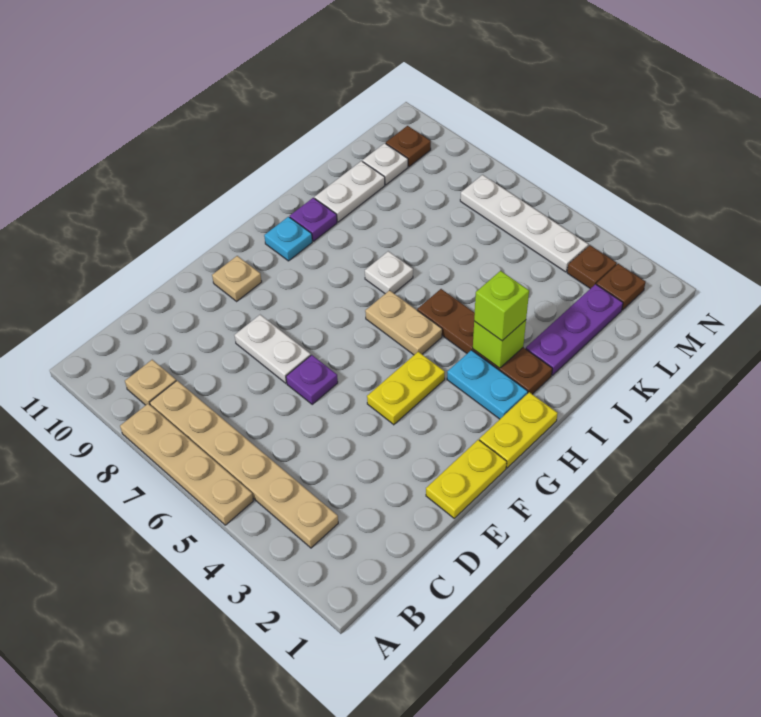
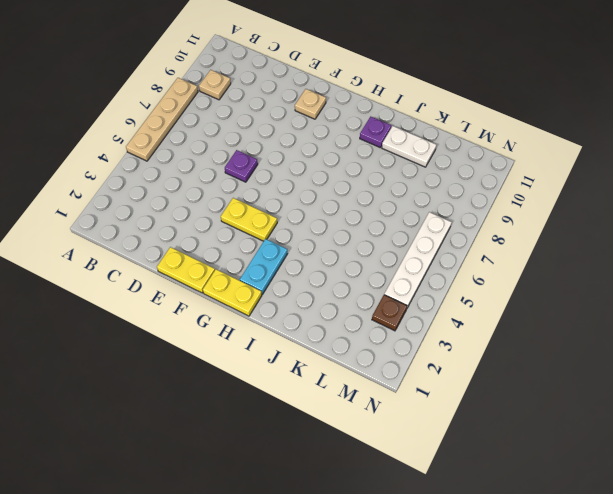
none -> tan 1x6 plate [150,381,338,548]
none -> white 1x2 plate [234,315,311,383]
none -> tan 1x2 plate [365,290,442,355]

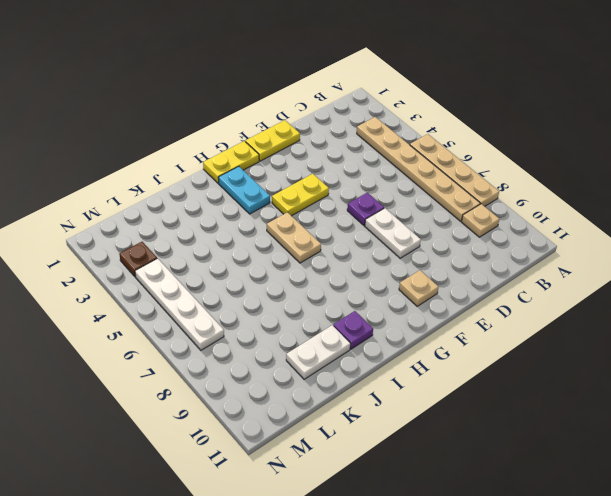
none -> cyan 1x1 plate [264,217,312,261]
none -> brown 1x4 plate [417,289,552,394]
none -> white 1x1 plate [365,251,413,294]

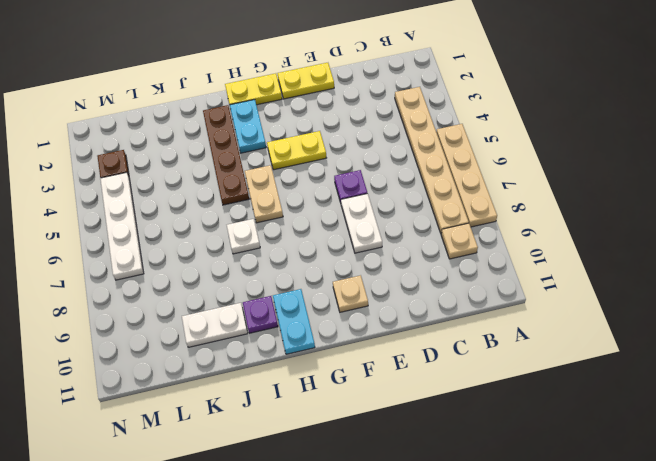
cyan 1x2 plate [273,289,315,354] -> cyan 1x1 plate [264,217,312,261]
none -> purple 1x3 plate [526,284,623,375]
none -> white 1x1 plate [362,143,408,185]
none -> brown 1x1 plate [596,264,646,310]

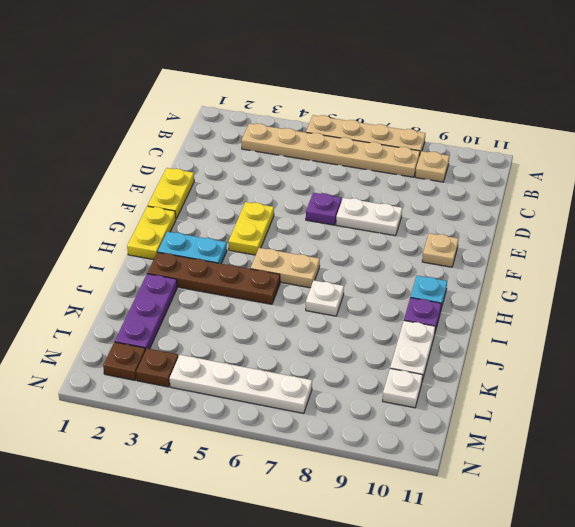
none -> brown 1x1 plate [386,126,431,167]
none -> lime 1x1 brick [473,320,526,368]
none -> lime 1x1 brick [474,271,529,341]

